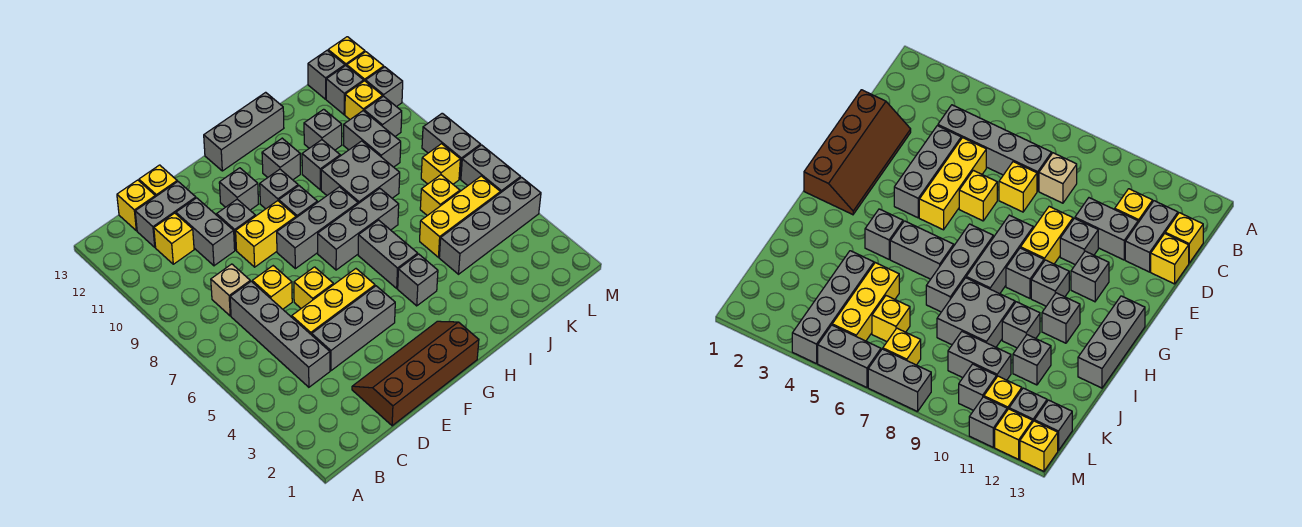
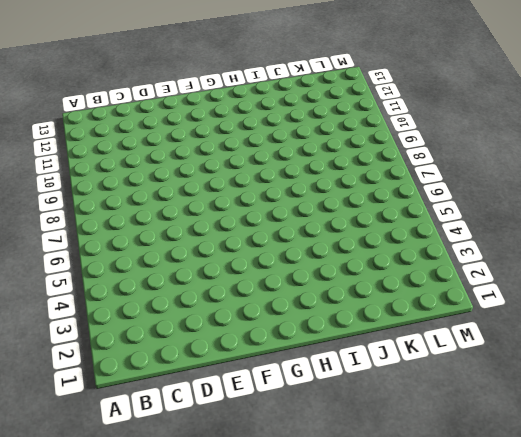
none -> grey 1x4 brick [230,281,330,387]
none -> tan 1x1 brick [211,264,250,316]
none -> yellow 1x1 brick [154,213,194,264]
none -> grey 1x2 brick [135,182,196,247]

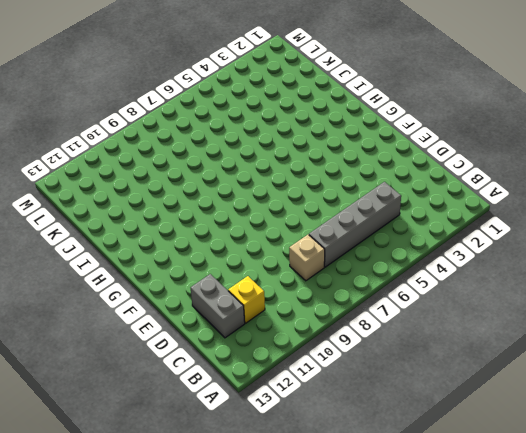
none -> yellow 1x1 brick [117,180,155,231]
none -> brown 2x4 slope [352,321,479,426]
none -> grey 1x3 brick [312,286,395,371]
none -> yellow 1x3 brick [292,269,375,335]

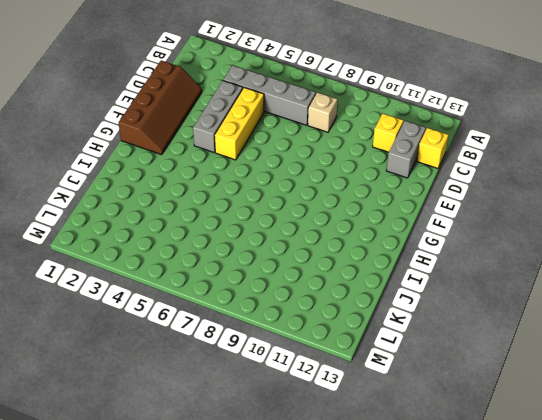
none -> yellow 1x1 brick [252,266,292,309]
none -> grey 1x2 brick [176,198,235,266]
none -> yellow 1x1 brick [139,165,177,197]
none -> yellow 1x1 brick [294,267,333,308]

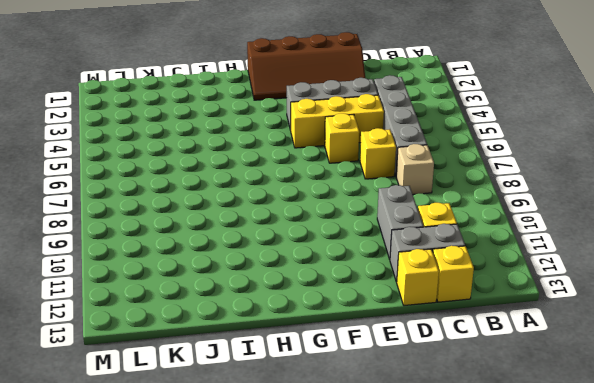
none -> yellow 1x2 brick [236,201,296,267]
none -> grey 1x1 brick [217,199,255,250]
none -> grey 1x3 brick [277,187,358,269]
none -> grey 1x1 brick [219,168,258,210]

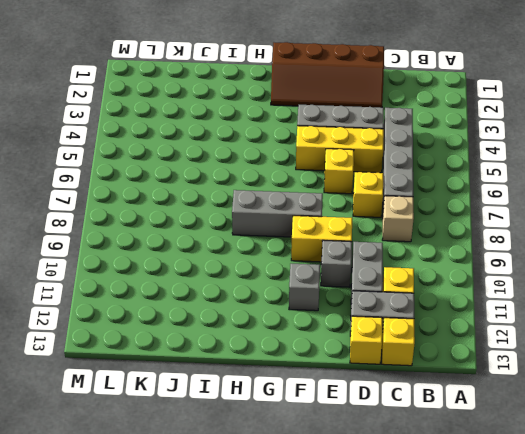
none -> grey 1x3 brick [318,188,399,270]
none -> grey 1x1 brick [279,186,317,218]
none -> grey 1x1 brick [260,169,298,209]
none -> grey 1x3 brick [204,92,284,171]

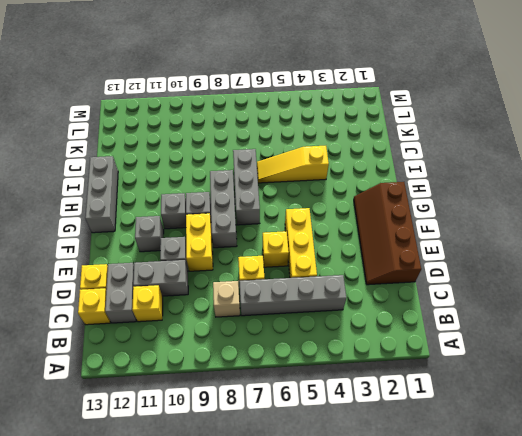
yellow 1x3 slope [257,146,329,183] -> none
none -> grey 1x3 brick [312,286,395,371]
none -> grey 1x1 brick [398,254,438,306]
none -> grey 1x2 brick [358,220,418,288]
none -> grey 1x1 brick [262,138,300,180]

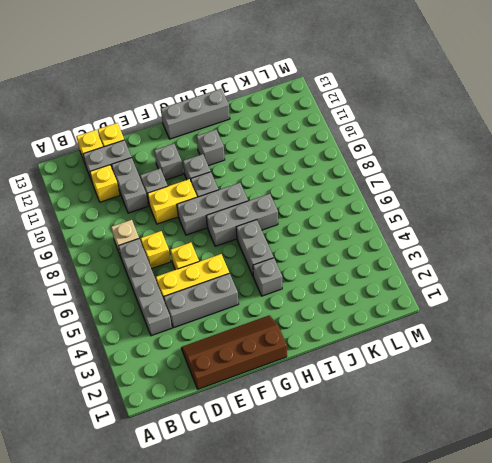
none -> grey 2x2 brick [321,141,400,204]
none -> grey 1x1 brick [302,140,340,190]
none -> grey 1x4 brick [439,177,541,274]
none -> yellow 1x3 brick [420,176,500,257]

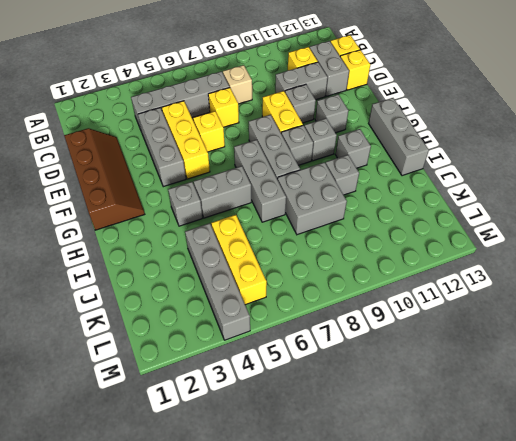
none -> grey 1x1 brick [304,109,342,150]
none -> yellow 1x1 brick [420,175,460,216]
none -> grey 1x2 brick [343,111,401,167]
none -> yellow 1x1 brick [421,144,460,184]

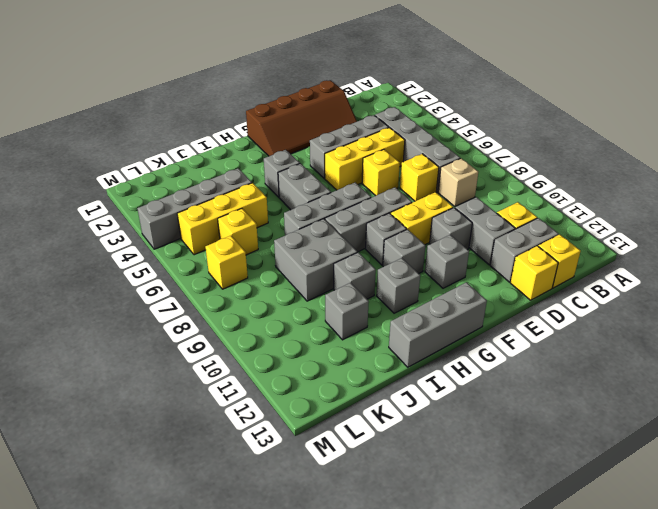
none -> grey 1x2 brick [343,111,401,167]
none -> grey 1x1 brick [364,96,402,136]
none -> yellow 1x1 brick [345,81,383,119]
none -> grey 1x1 brick [326,66,364,115]

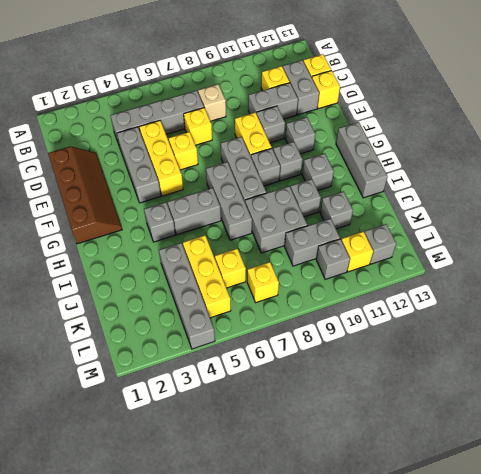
none -> grey 1x1 brick [308,50,345,99]
none -> grey 1x2 brick [461,145,521,193]
none -> grey 1x2 brick [422,113,481,179]
none -> grey 1x1 brick [366,67,403,107]

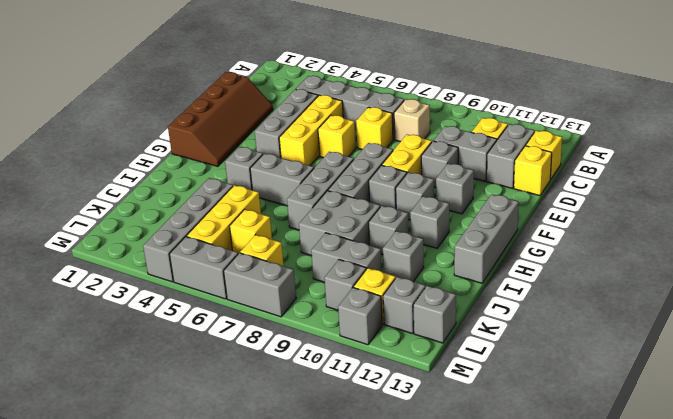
none -> yellow 1x1 brick [347,52,384,81]
none -> yellow 1x1 brick [328,37,365,66]

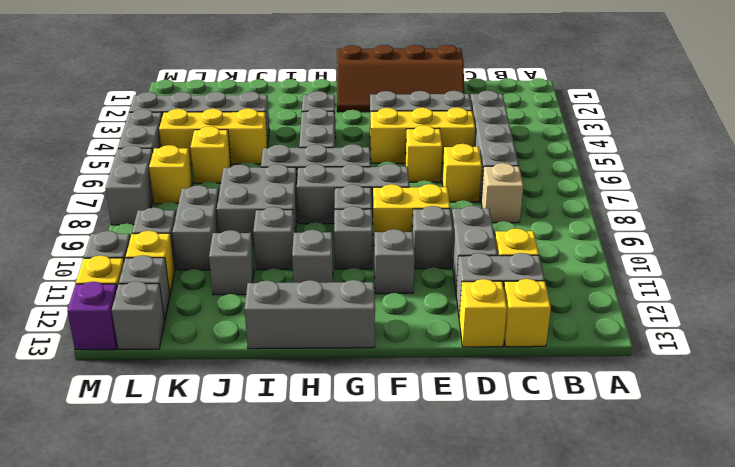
purple 1x1 brick [67,282,117,350] -> yellow 1x1 brick [328,37,365,66]

